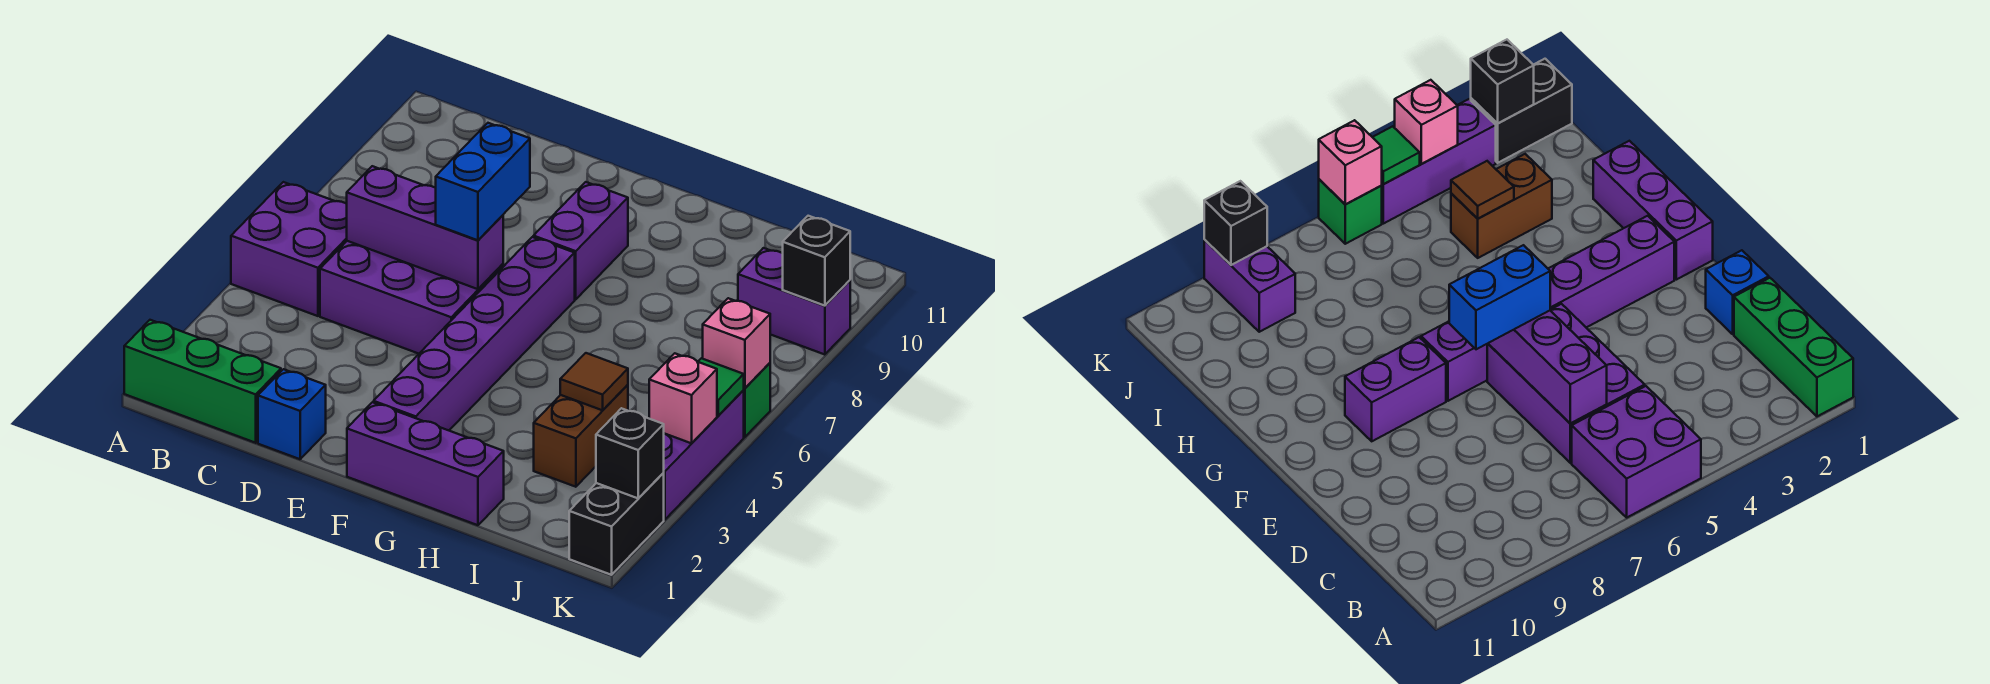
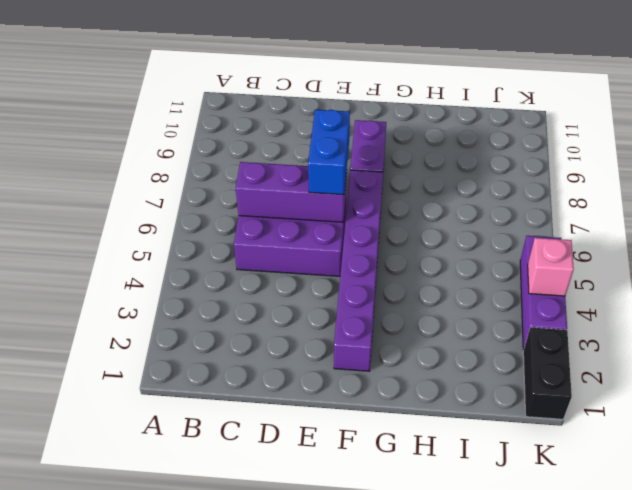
none -> green 1x3 brick [124,320,281,443]
none -> purple 2x2 brick [231,182,347,316]
none -> blue 1x1 brick [258,369,326,459]

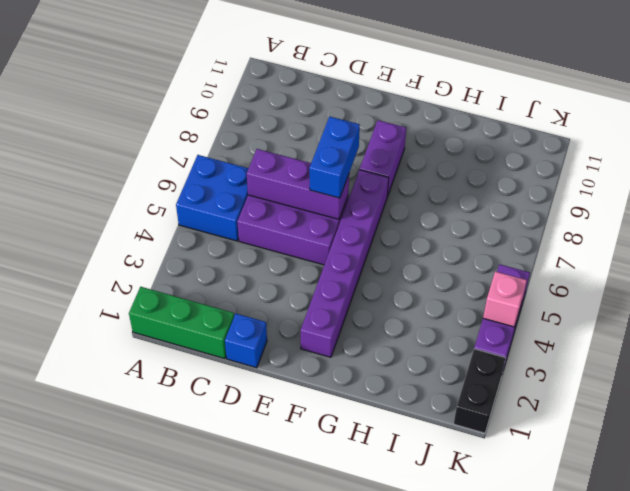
blue 2x2 brick [176,155,248,241] -> purple 2x2 brick [231,182,347,316]
none -> purple 1x3 brick [347,402,504,525]
none -> brown 1x2 brick [534,385,628,487]
none -> purple 1x2 brick [738,248,850,355]

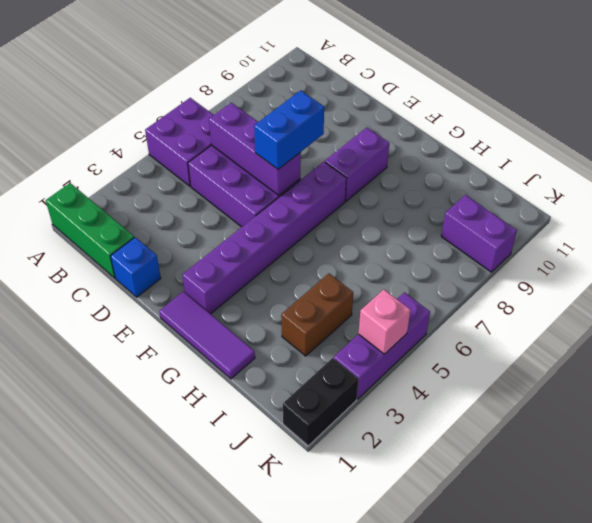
purple 1x3 tile [159,291,255,379] -> purple 1x3 brick [347,402,504,525]
none -> green 1x1 brick [743,363,770,437]
none -> brown 1x1 tile [560,353,628,410]
none -> black 1x1 brick [596,408,664,498]

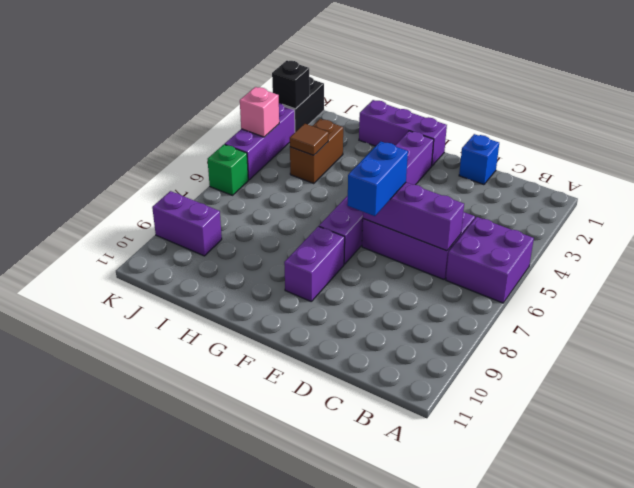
none -> green 1x3 brick [124,320,281,443]
none -> green 1x1 tile [698,358,744,416]
none -> pink 1x1 brick [703,298,770,388]

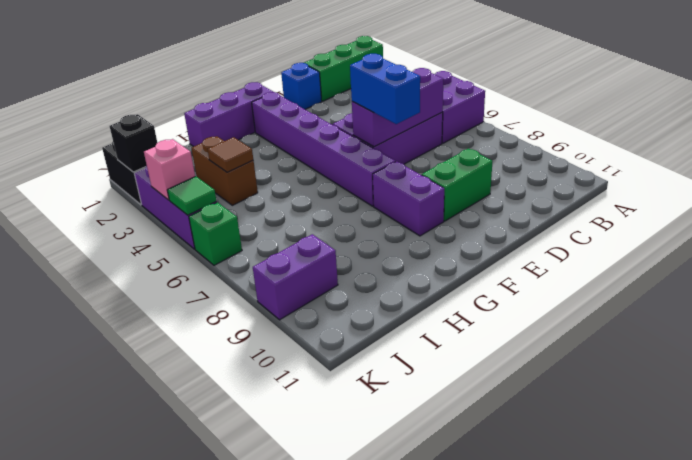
green 1x2 brick [422,148,493,221] -> none
none -> pink 1x1 brick [703,298,770,388]
none -> black 1x1 brick [783,216,850,306]

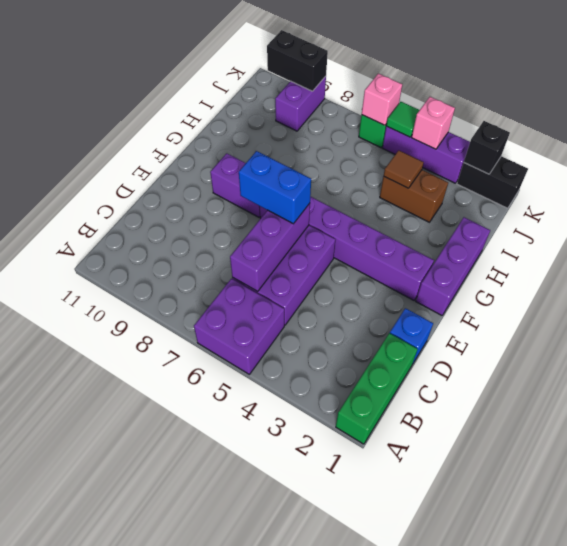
black 1x2 brick [267,30,328,91] -> black 1x1 brick [783,216,850,306]

